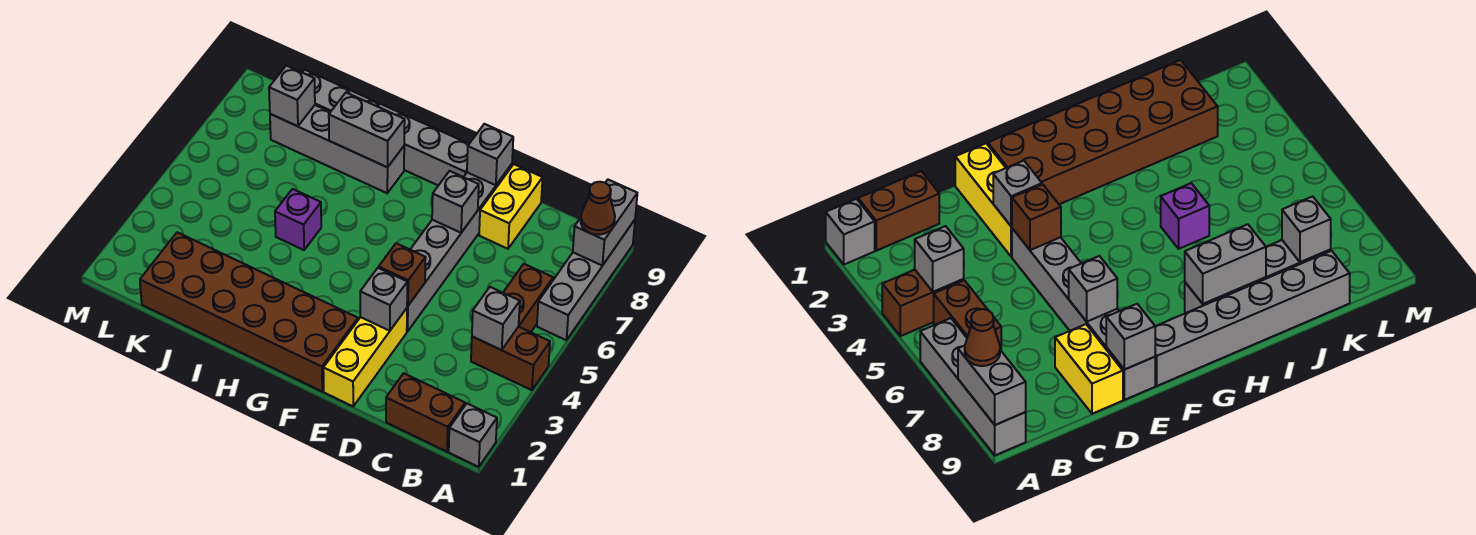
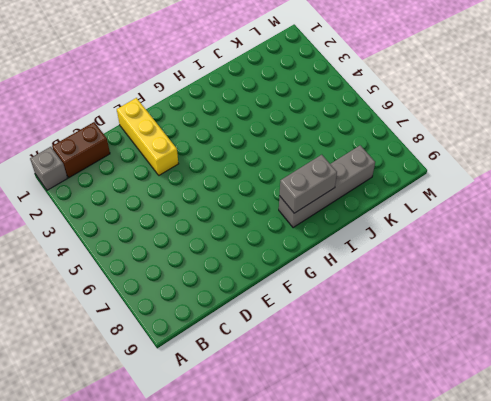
none -> brown 1x2 brick [471,327,550,390]
none -> grey 1x4 brick [537,220,635,340]
none -> brown 1x2 brick [503,264,553,332]

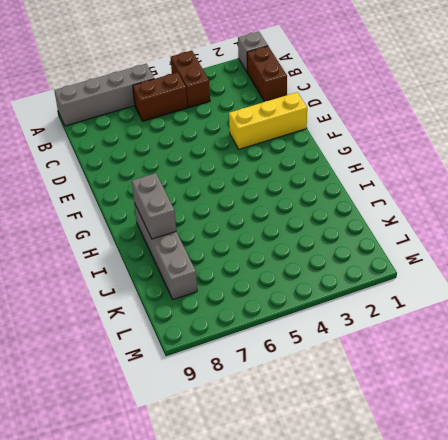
none -> yellow 1x2 brick [479,164,543,249]
none -> grey 1x6 brick [407,164,512,331]
none -> brown 2x6 brick [140,232,358,391]

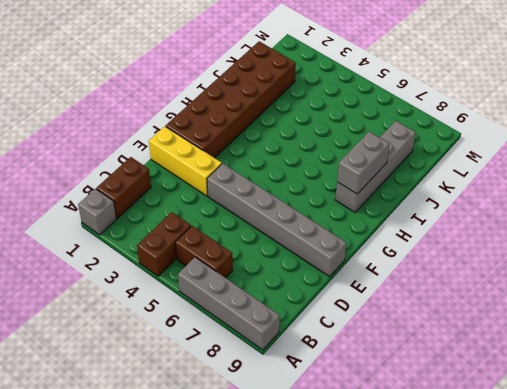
none -> yellow 1x2 brick [479,164,543,249]
none -> grey 1x6 brick [302,70,469,186]
none -> purple 1x1 brick [275,189,321,250]

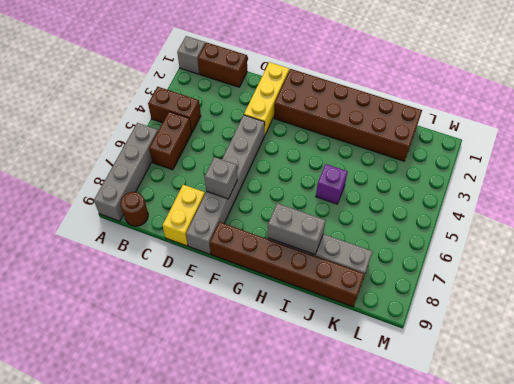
brown 1x1 round brick [121,192,148,226] -> none
brown 1x6 brick [210,222,365,307] -> grey 1x6 brick [302,70,469,186]
none -> grey 1x2 brick [573,180,637,265]
none -> grey 1x1 brick [472,287,520,350]
none -> grey 1x1 brick [360,268,407,331]

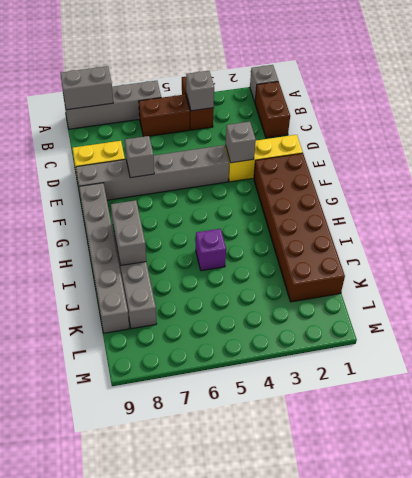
none -> brown 1x1 brick [379,243,426,306]
none -> grey 1x1 brick [467,124,513,185]
none -> grey 1x1 brick [269,65,315,126]

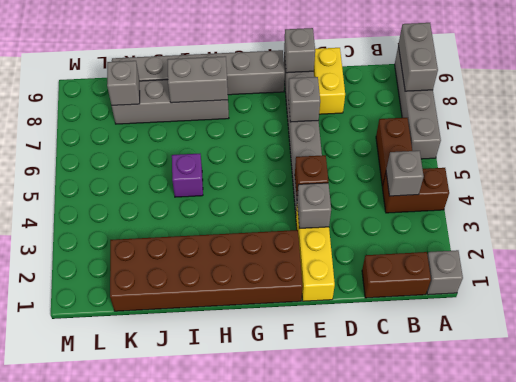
none -> brown 1x1 cone [581,182,615,235]

